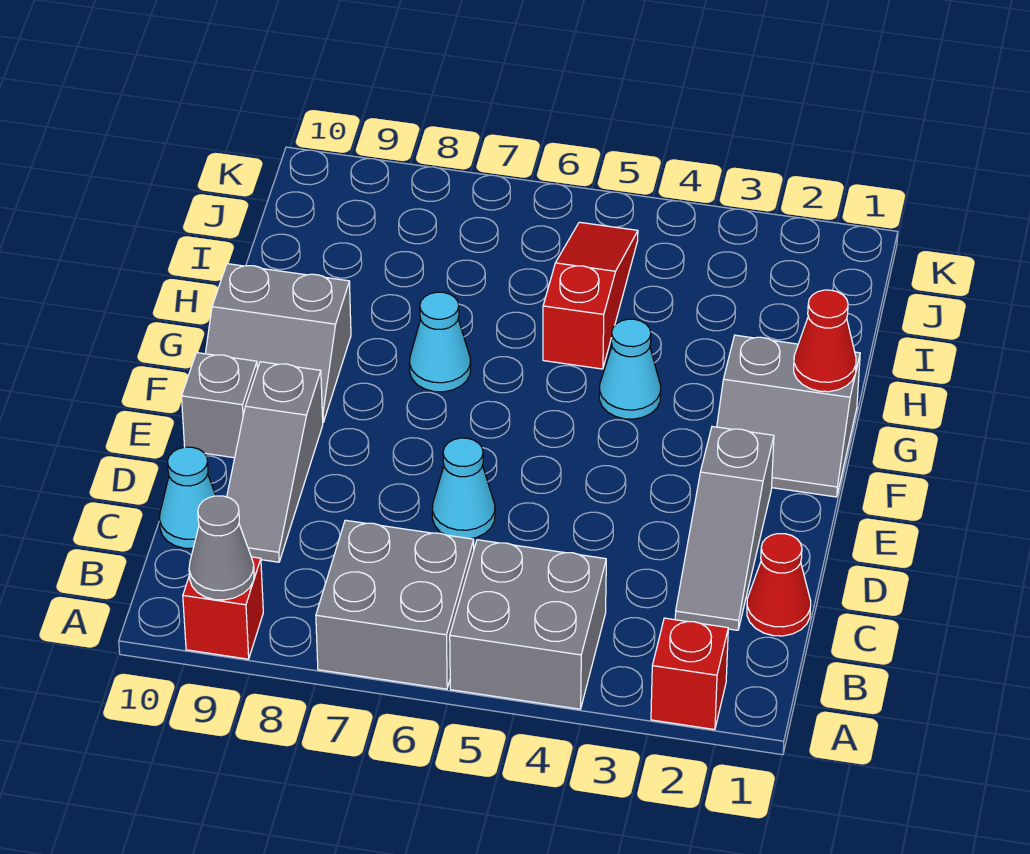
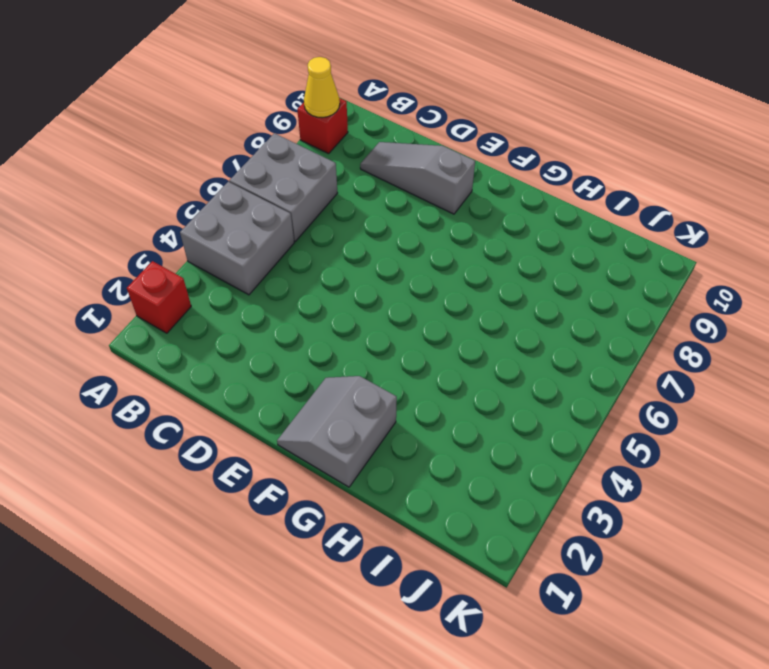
yellow 1x1 cone [304,57,340,118] -> grey 1x1 cone [189,496,254,600]
none -> red 1x1 cone [747,534,811,636]
none -> grey 1x3 slope [675,427,774,630]
none -> cyan 1x1 cone [159,447,216,548]

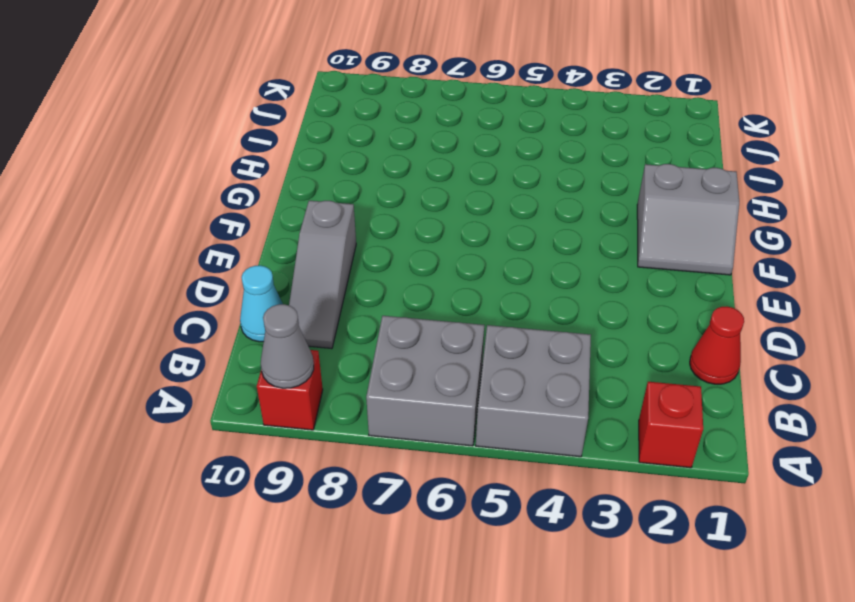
none -> grey 1x3 slope [675,427,774,630]
none -> cyan 1x1 cone [432,438,495,539]
none -> grey 1x1 brick [182,353,257,458]

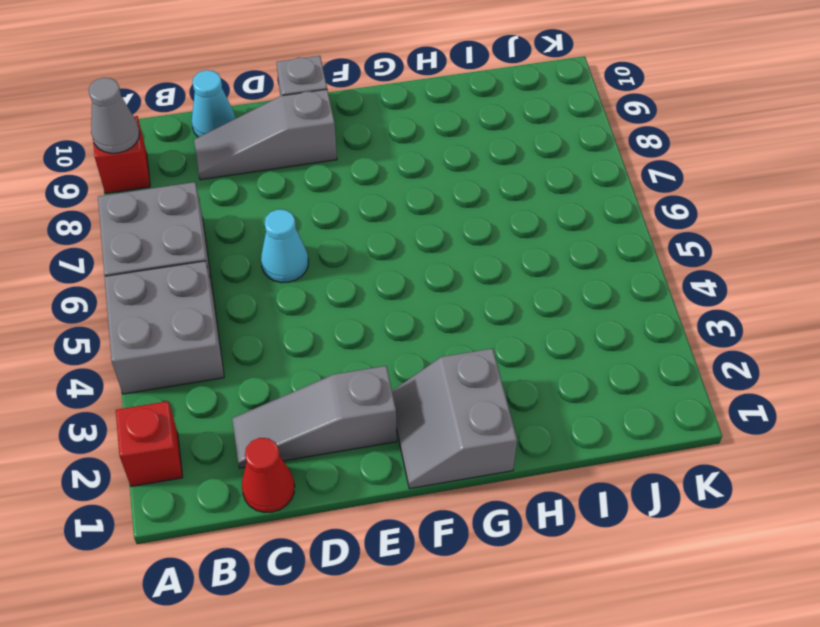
none -> grey 2x2 slope [205,264,351,422]
none -> cyan 1x1 cone [599,319,661,419]
none -> cyan 1x1 cone [409,292,471,392]

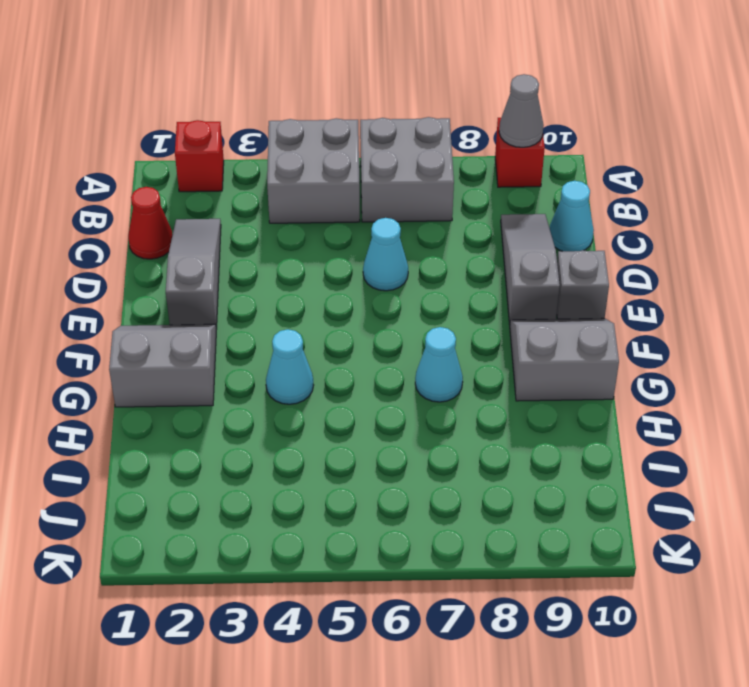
none -> red 1x3 slope [543,222,638,369]
none -> red 1x1 cone [794,290,856,392]

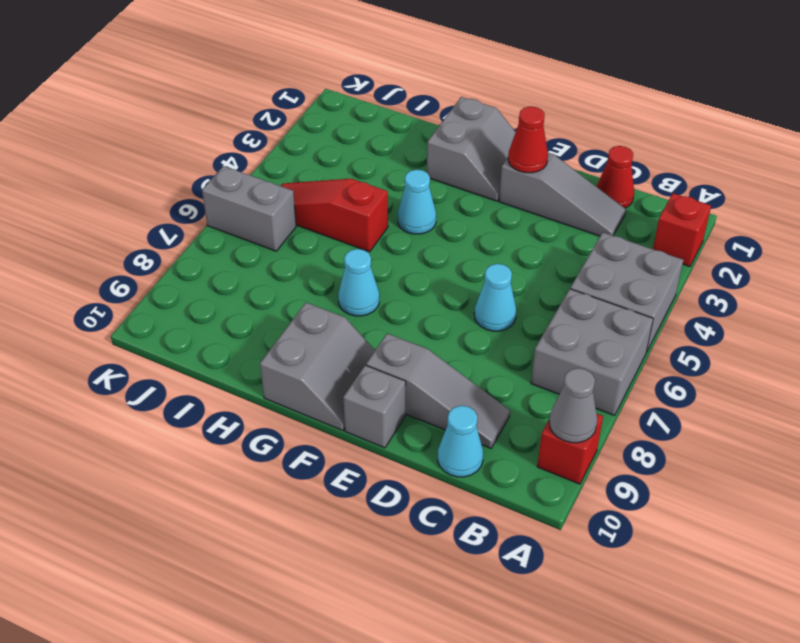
red 1x1 cone [508,106,548,173] -> red 1x1 cone moved to [794,290,856,392]
grey 1x2 brick [202,166,296,251] -> none

